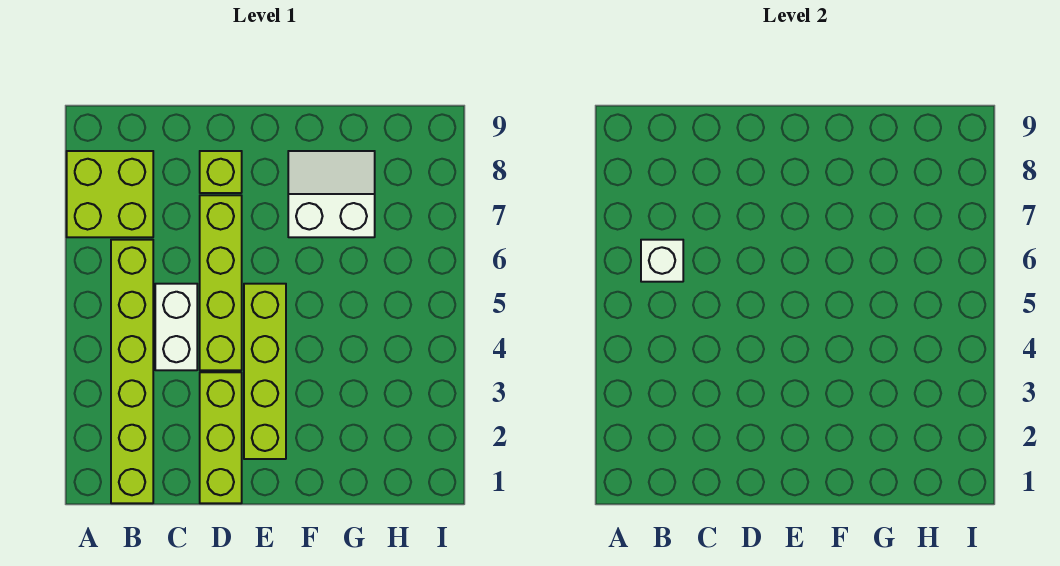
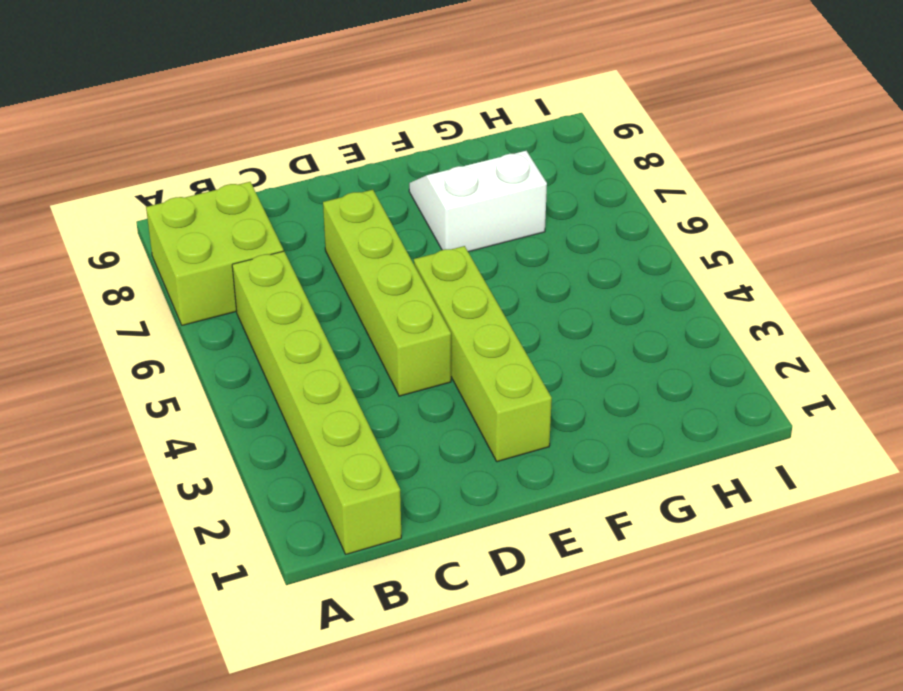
none -> white 1x2 brick [155,284,197,370]
none -> lime 1x3 brick [200,372,242,503]

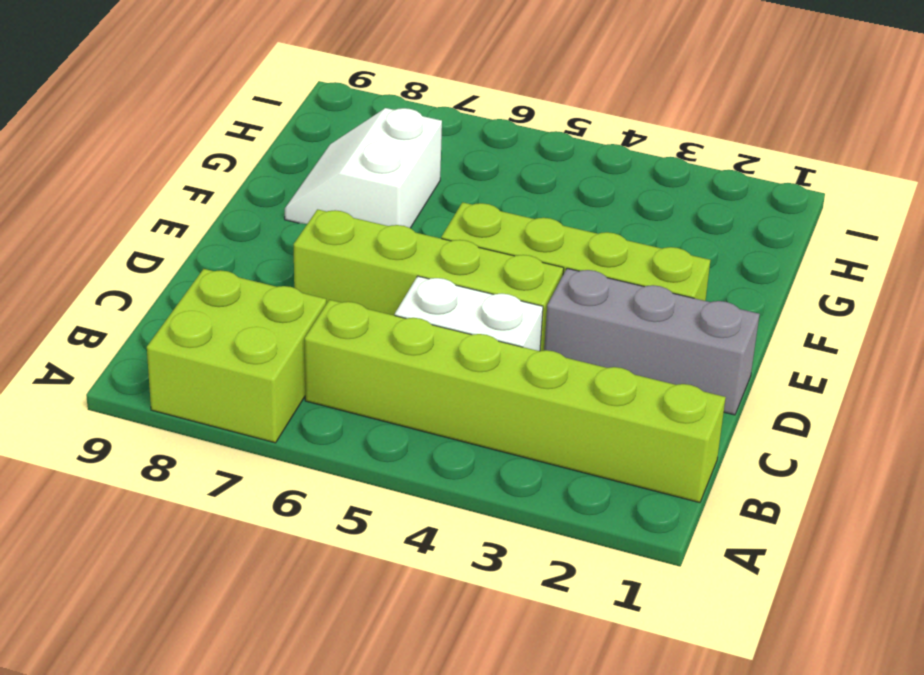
grey 1x3 brick [544,268,760,415] -> lime 1x3 brick [200,372,242,503]
none -> lime 1x1 brick [200,151,242,193]
none -> white 1x1 brick [641,240,683,282]

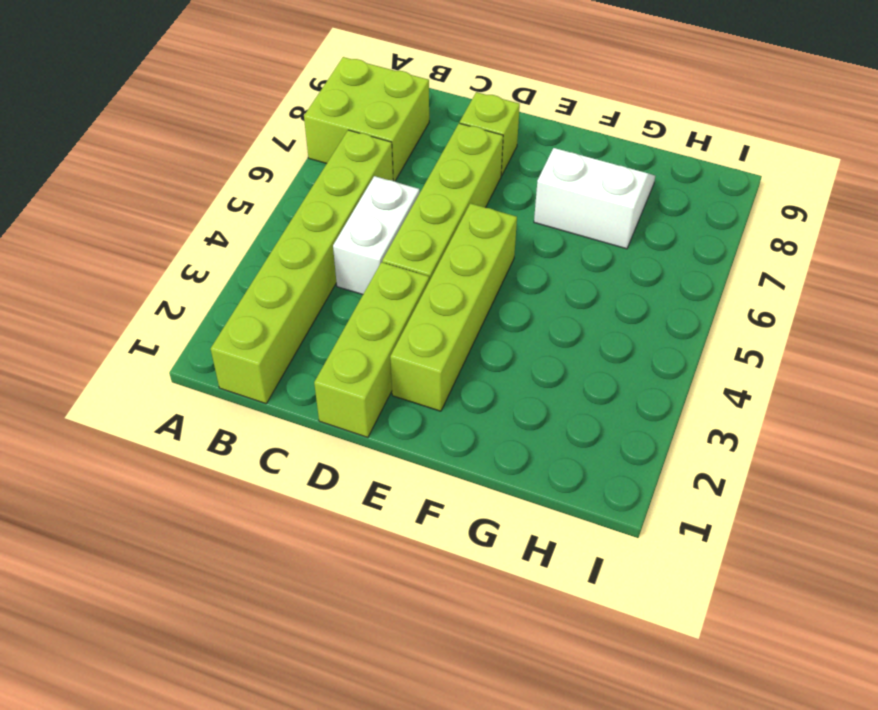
none -> white 1x1 brick [641,240,683,282]

